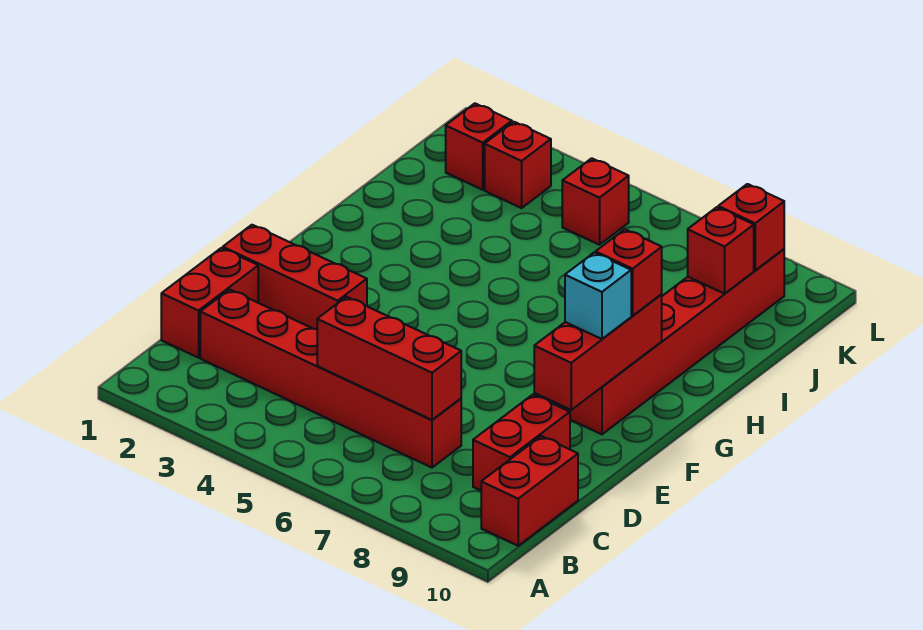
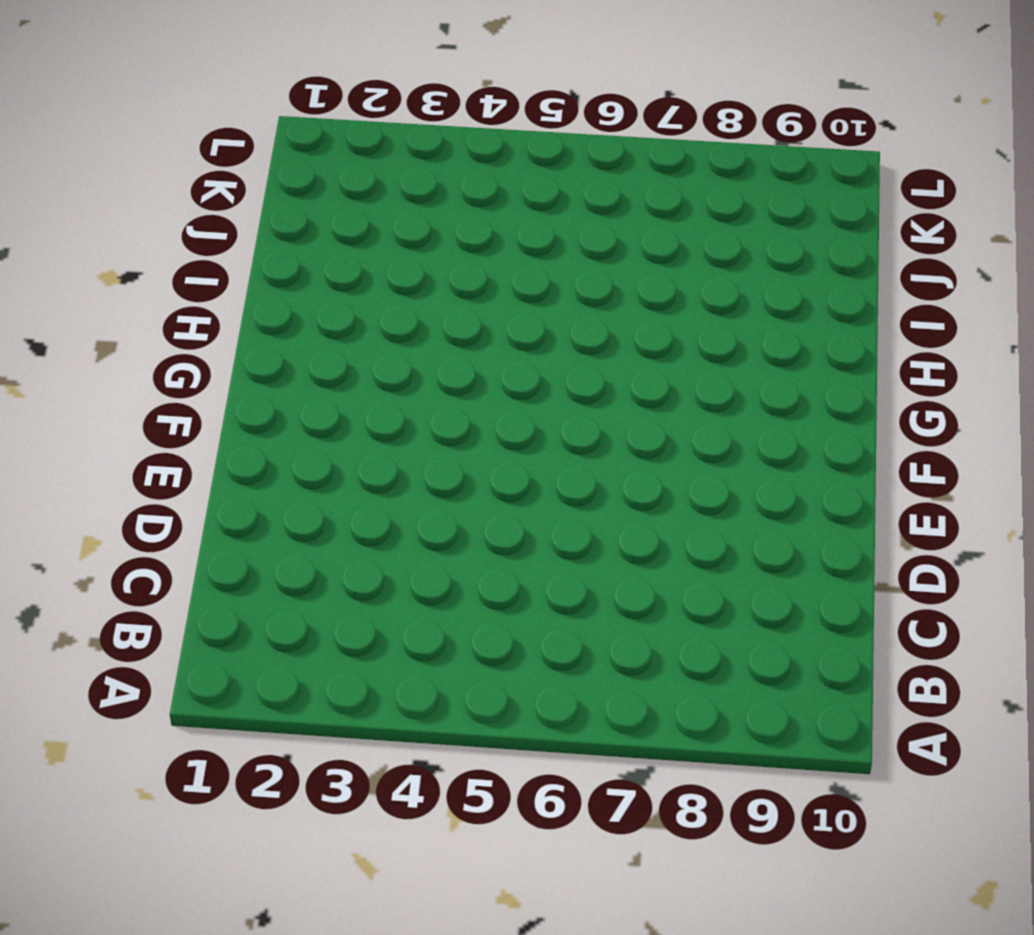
none -> red 1x2 brick [481,436,578,546]
none -> red 1x2 brick [161,248,258,358]
none -> red 1x6 brick [200,289,461,468]

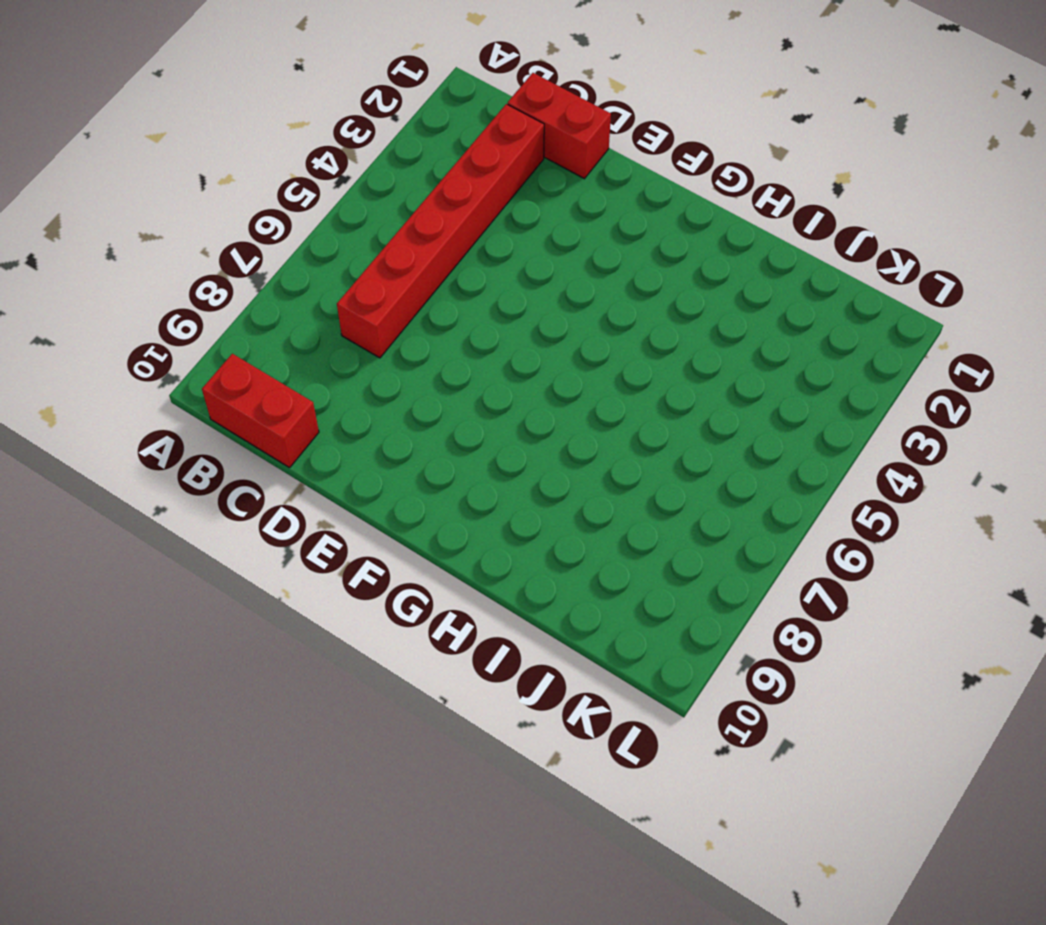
none -> red 1x2 brick [473,395,570,491]
none -> red 1x3 brick [223,225,367,329]
none -> red 1x6 brick [565,249,784,434]

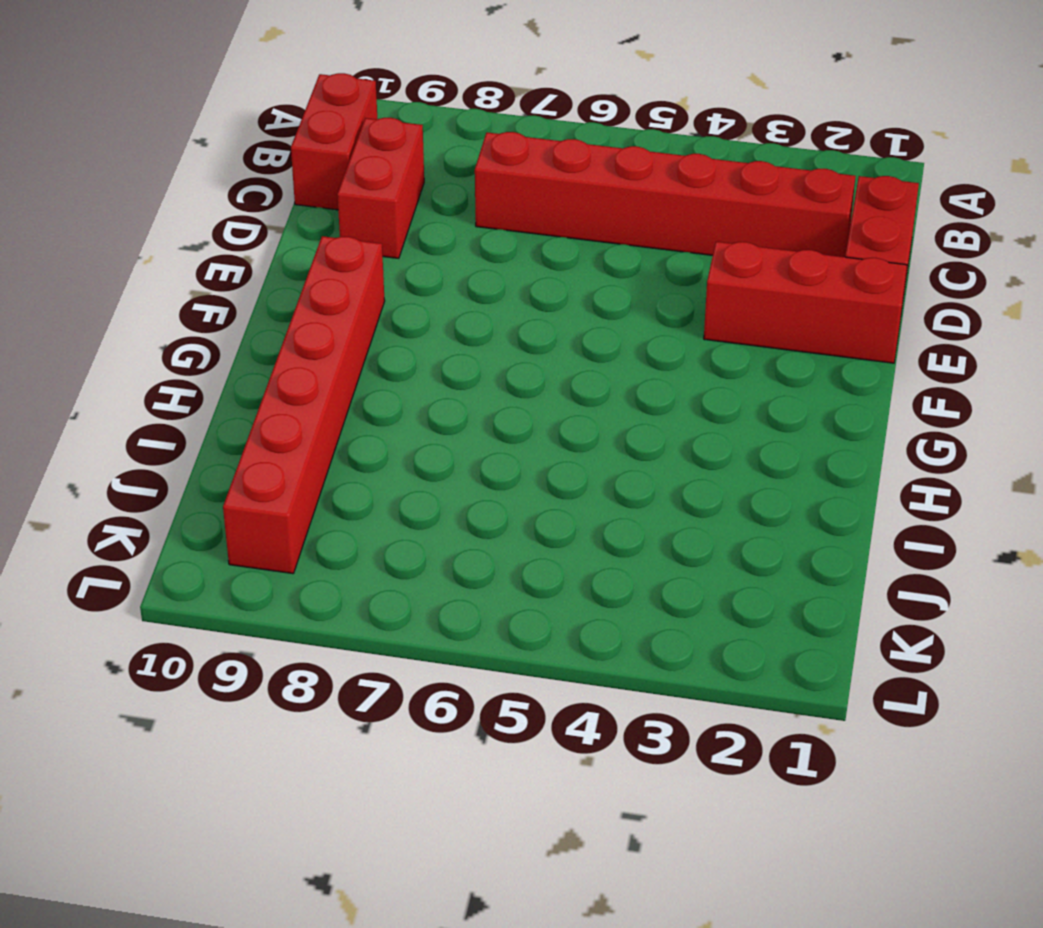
none -> red 1x1 brick [446,103,512,190]
none -> red 1x1 brick [485,122,551,208]
none -> red 1x1 brick [562,158,629,245]

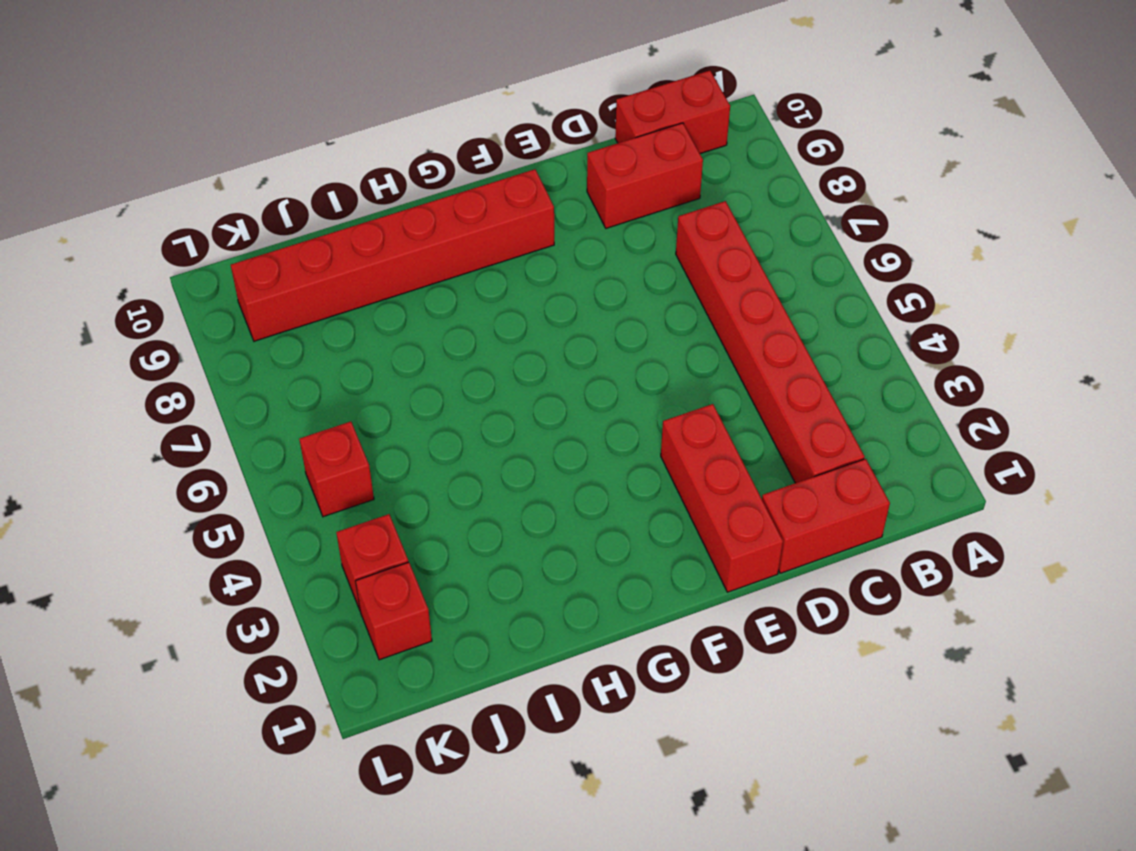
none -> red 1x3 brick [317,297,461,420]
none -> red 1x3 brick [534,294,662,410]
none -> red 1x1 brick [688,207,754,294]

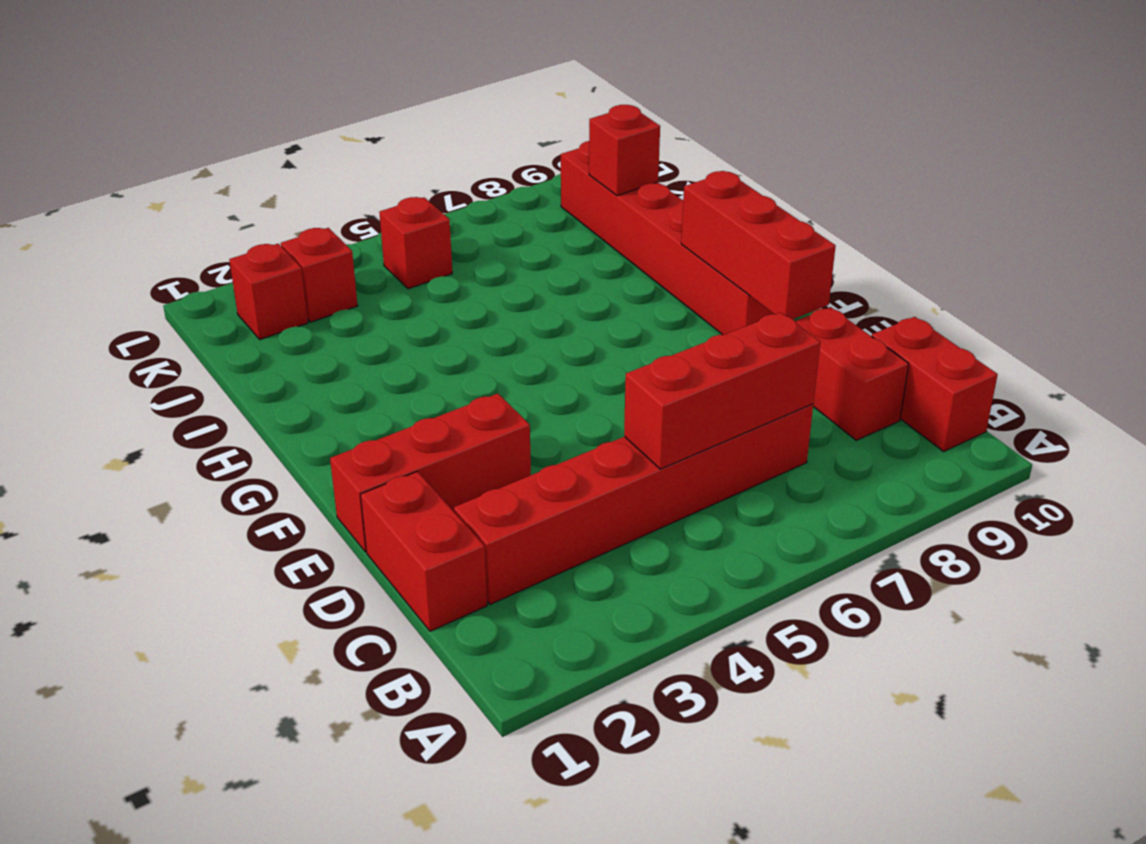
none -> red 1x1 brick [718,184,784,270]
none -> cyan 1x1 brick [565,253,631,339]
none -> red 1x1 brick [596,229,662,316]

